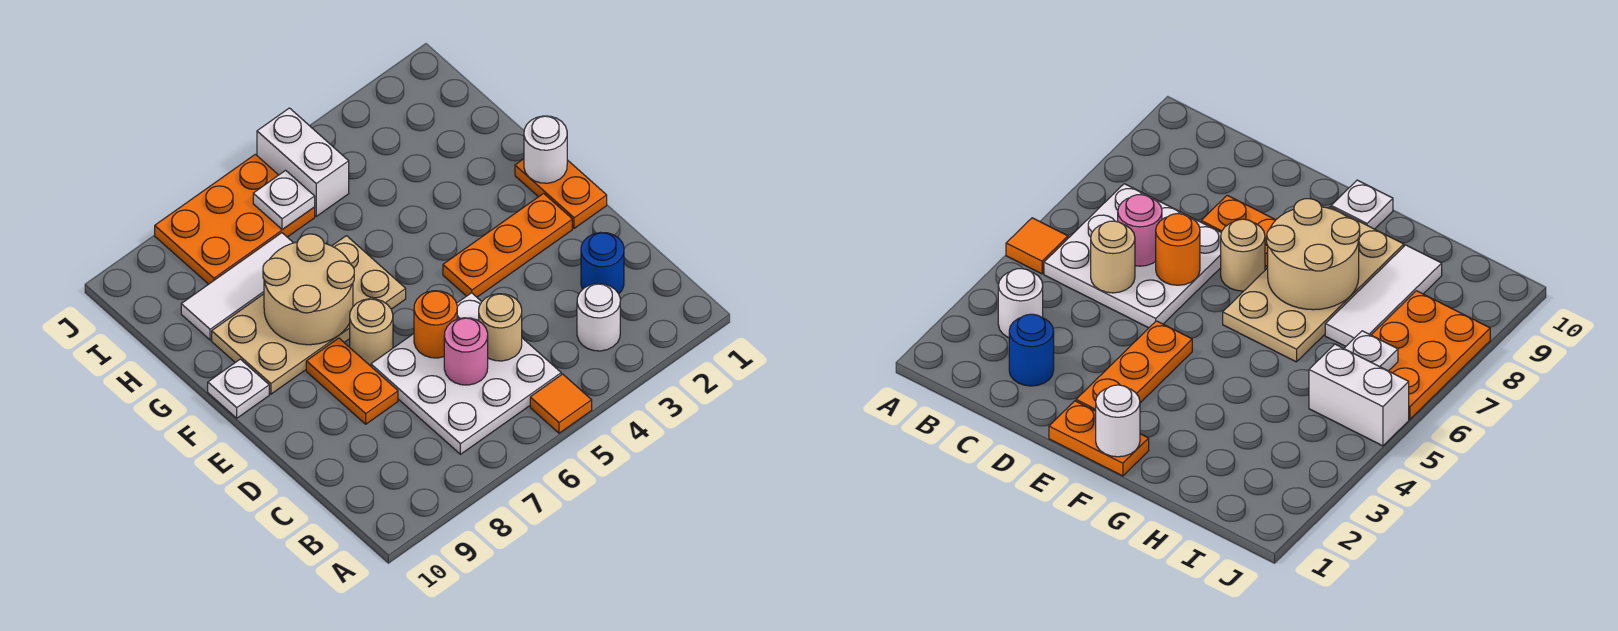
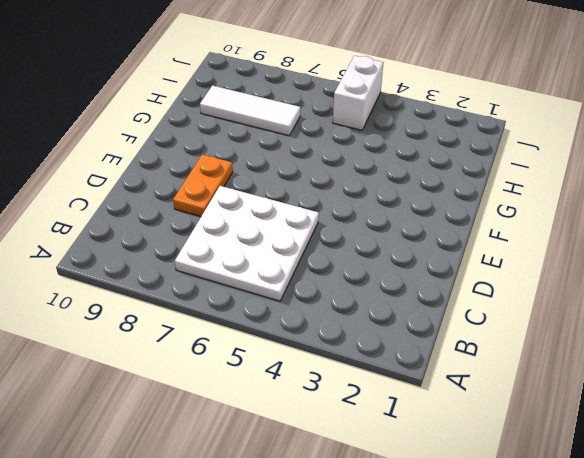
none -> orange 1x1 tile [530,374,592,433]
none -> white 1x1 round brick [577,284,620,351]
none -> blue 1x1 round brick [581,232,624,294]

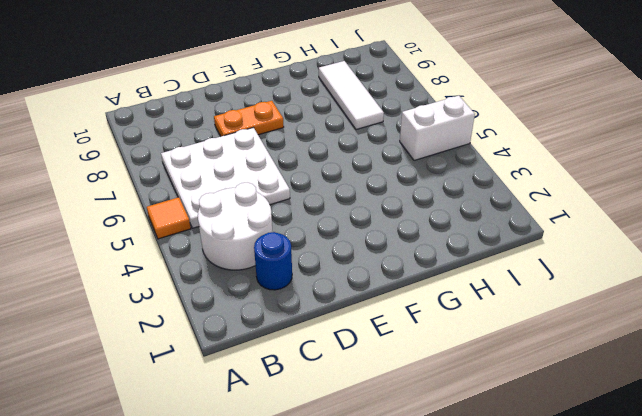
white 2x2 round brick [198,183,272,270] -> white 1x1 round brick [577,284,620,351]
none -> orange 1x2 plate [515,159,607,228]
none -> orange 1x3 plate [443,193,572,297]
none -> tan 1x1 round brick [350,299,393,366]

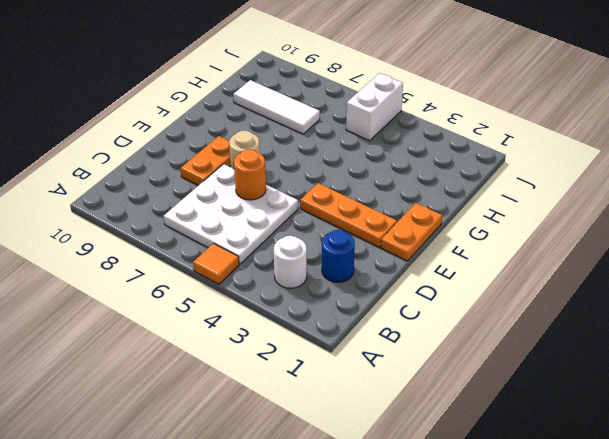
none -> tan 2x4 plate [212,236,406,394]
none -> white 1x1 plate [208,359,269,418]
none -> orange 2x3 plate [155,154,315,284]

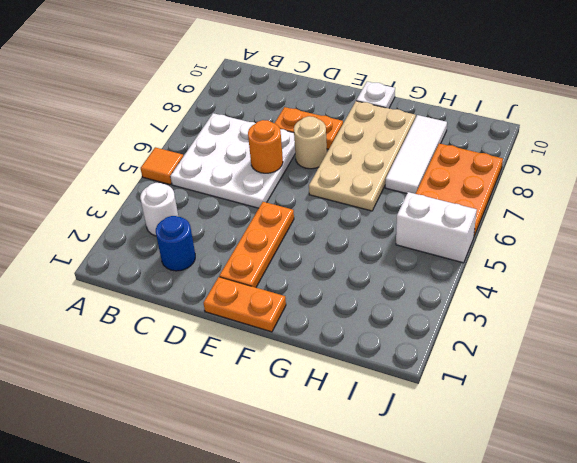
none -> tan 1x1 round brick [479,294,522,361]
none -> pink 1x1 round brick [444,318,488,385]
none -> white 1x1 round brick [524,116,567,183]

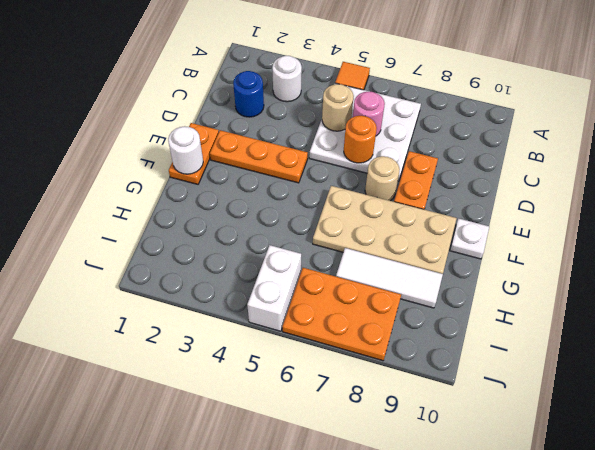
none -> tan 2x2 round brick [263,234,354,345]
none -> white 1x1 plate [253,170,315,230]

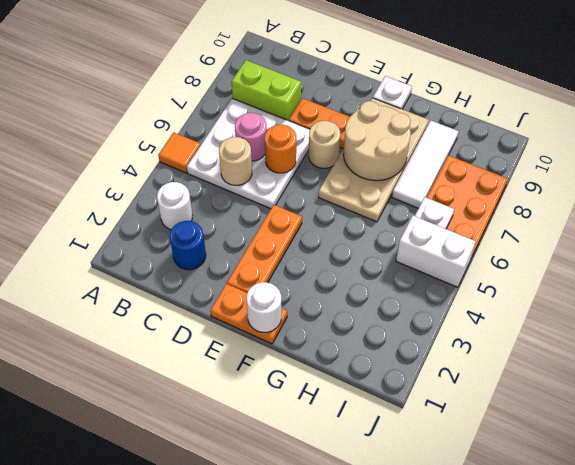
lime 1x2 brick [232,60,301,121] -> none

